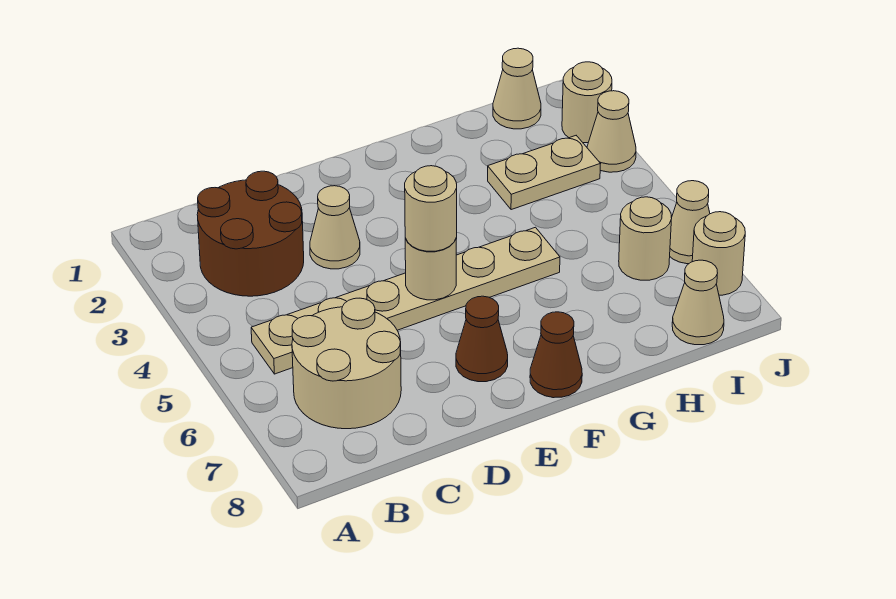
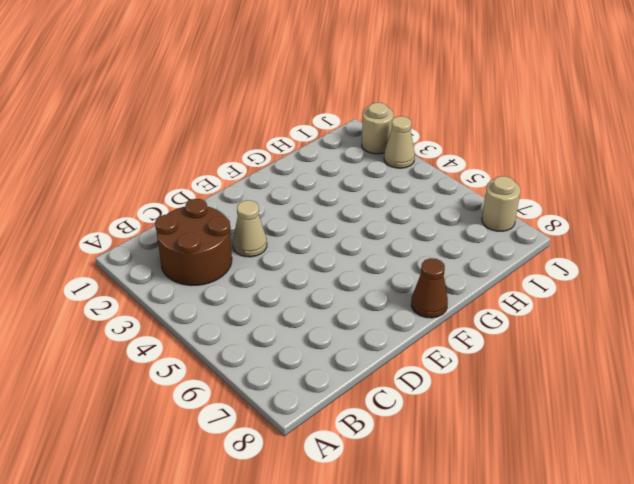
none -> tan 1x6 plate [251,227,560,374]
none -> tan 2x2 round brick [292,298,401,429]
none -> brown 1x1 cone [456,296,508,382]

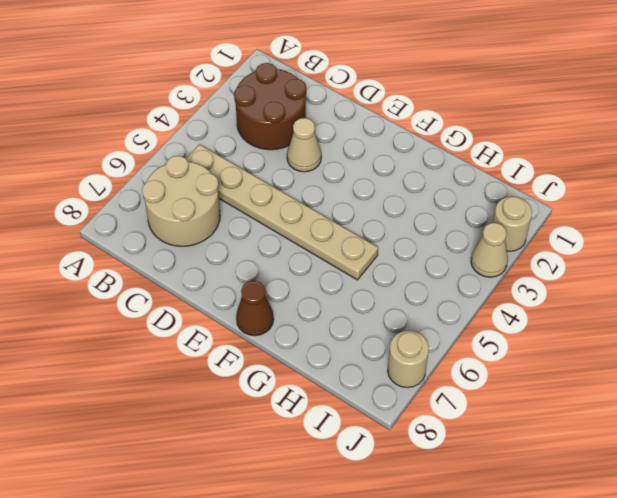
none -> brown 1x1 cone [456,296,508,382]
none -> tan 1x2 plate [488,136,600,210]
none -> tan 1x1 cone [493,48,541,129]

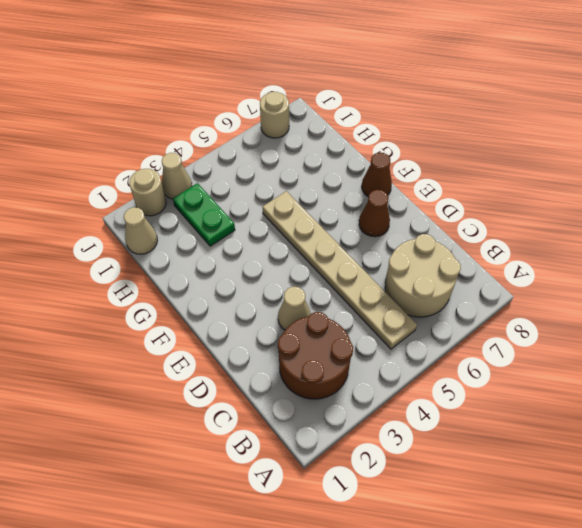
green 1x2 plate [173,183,235,246] -> tan 1x2 plate [488,136,600,210]
none -> tan 1x1 round brick [619,197,672,280]
none -> tan 1x1 cone [672,260,724,345]
none -> tan 1x1 cone [670,181,710,264]

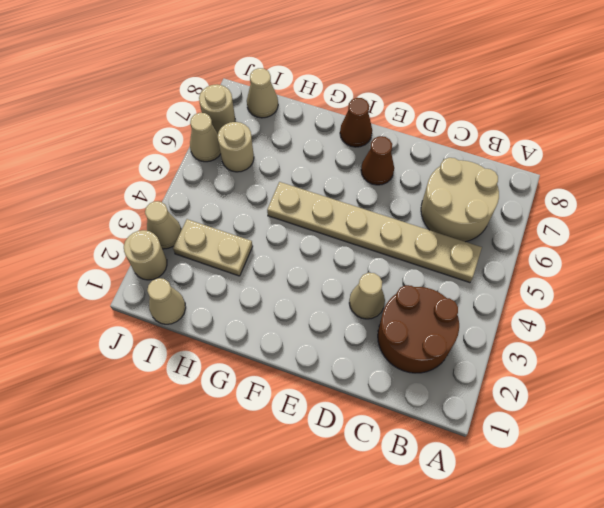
none -> tan 1x1 round brick [405,238,457,300]
none -> tan 1x1 round brick [405,166,457,251]

